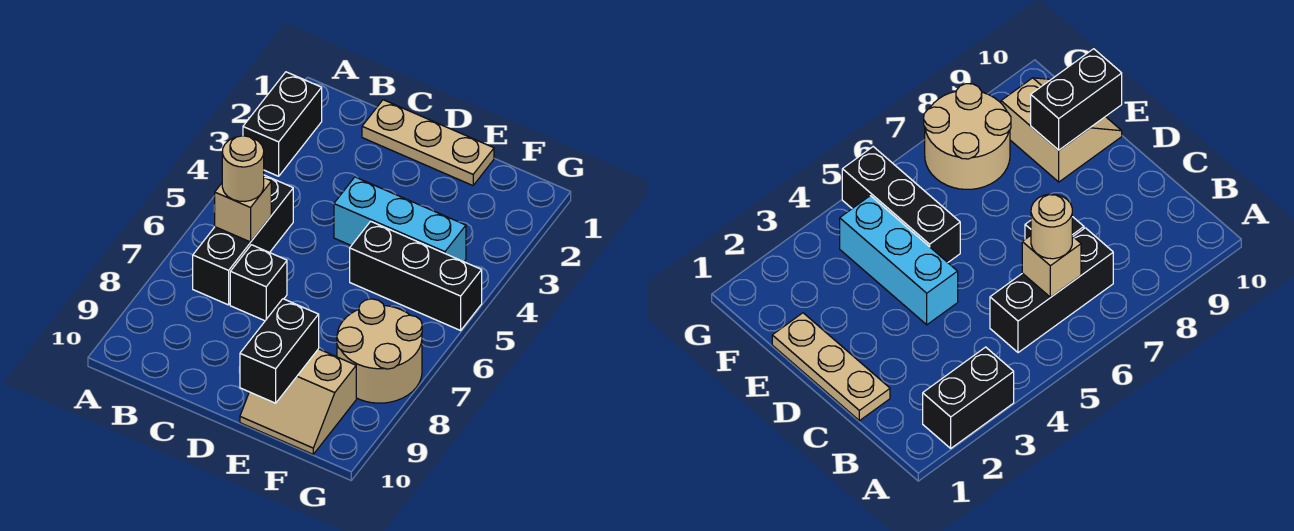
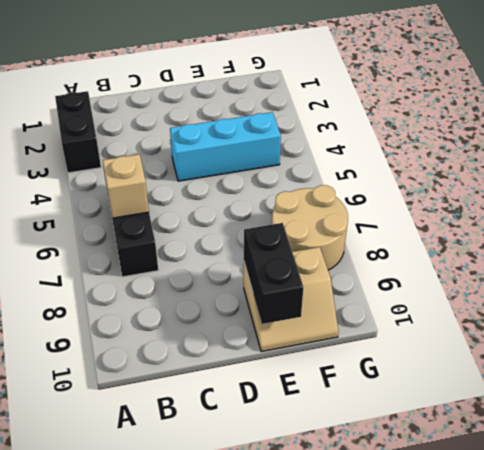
none -> tan 1x3 plate [362,100,494,186]
none -> black 1x1 brick [230,245,287,321]

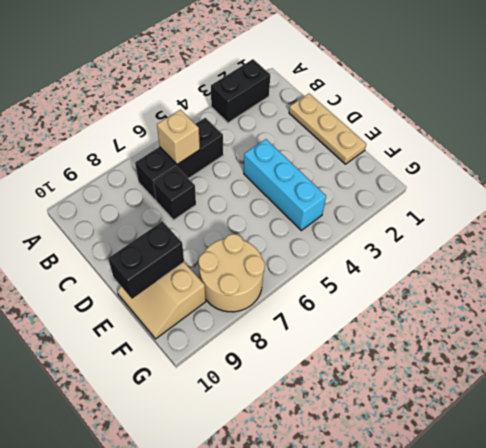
none -> black 1x3 brick [350,221,482,330]
none -> tan 1x1 round brick [222,136,264,201]

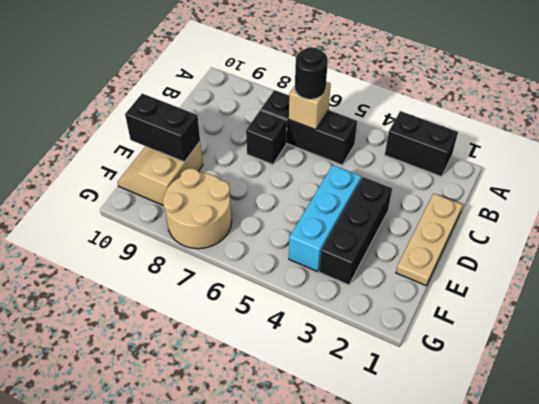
black 1x1 round brick [295,47,328,99] -> tan 1x1 round brick [222,136,264,201]
black 1x3 brick [319,177,392,285] -> black 1x3 brick moved to [350,221,482,330]

